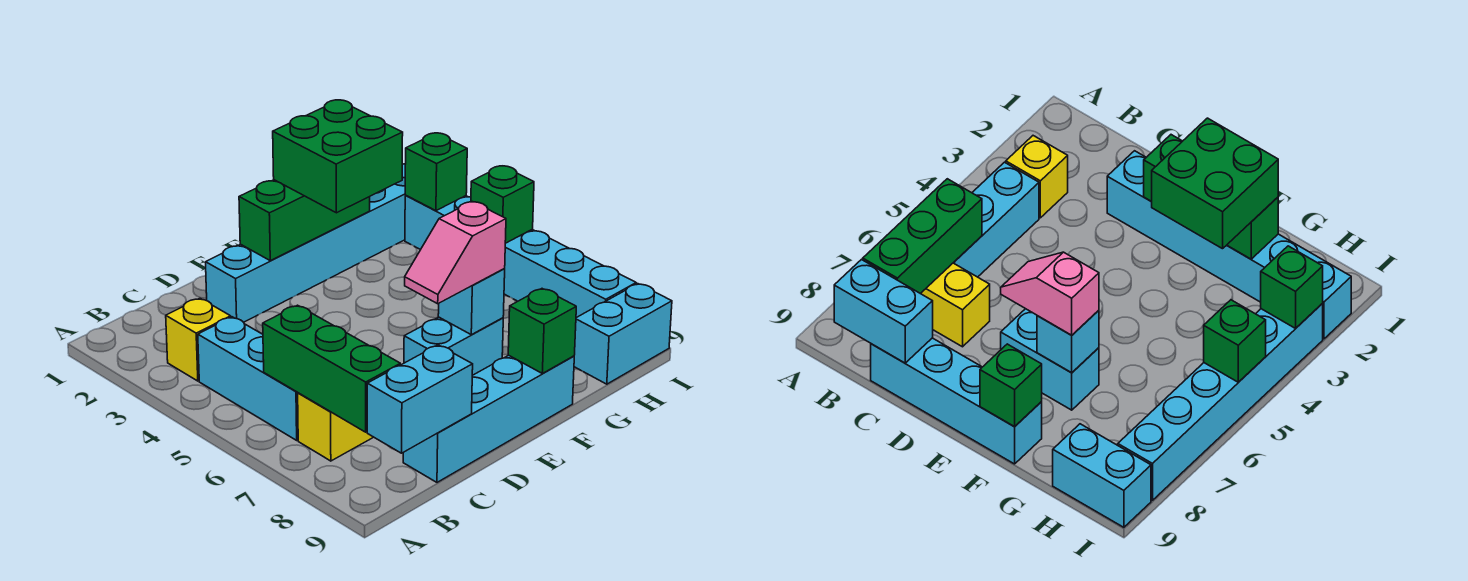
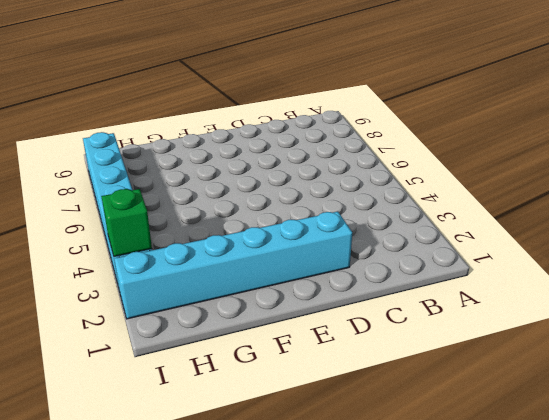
none -> yellow 1x1 brick [166,298,231,381]
none -> cyan 1x3 brick [198,317,298,440]
none -> yellow 1x2 brick [298,393,373,461]

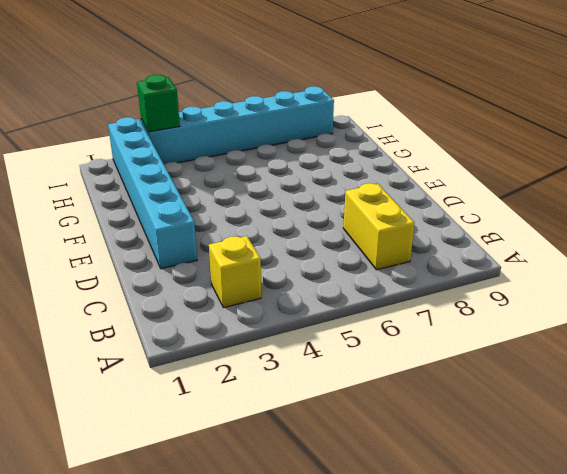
none -> cyan 1x3 brick [198,317,298,440]
none -> cyan 1x4 brick [403,355,574,482]
none -> cyan 1x2 brick [404,317,503,375]

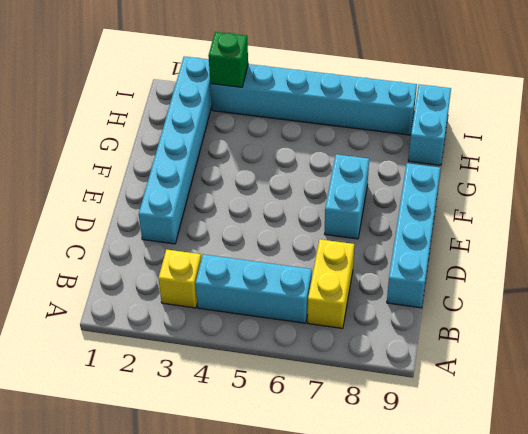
none -> green 1x3 brick [263,305,400,432]
none -> cyan 1x2 brick [367,345,473,453]
none -> green 1x3 brick [239,180,370,261]

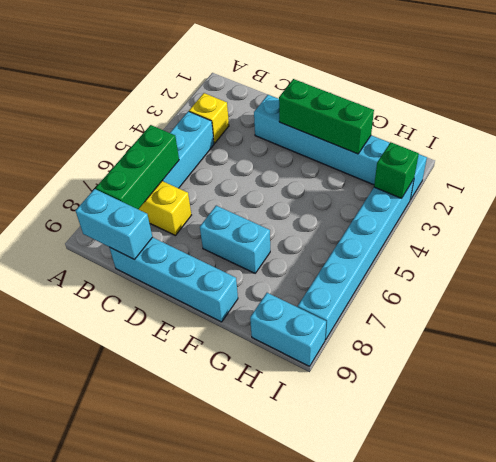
none -> cyan 1x1 brick [438,269,505,335]
none -> green 1x1 brick [508,289,576,373]
none -> green 1x1 brick [471,166,534,243]

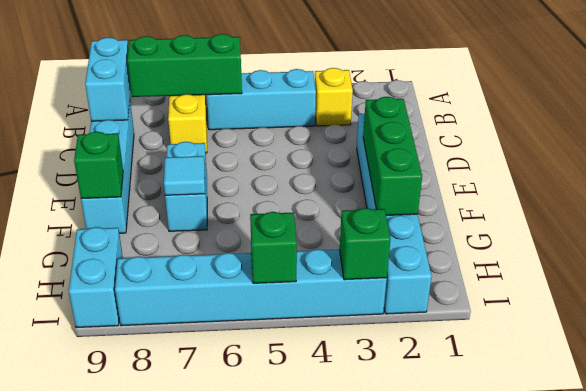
cyan 1x1 tile [164,156,205,195] -> cyan 1x1 brick [438,269,505,335]
none -> pink 1x2 slope [405,202,506,304]
none -> green 2x2 brick [273,100,403,213]

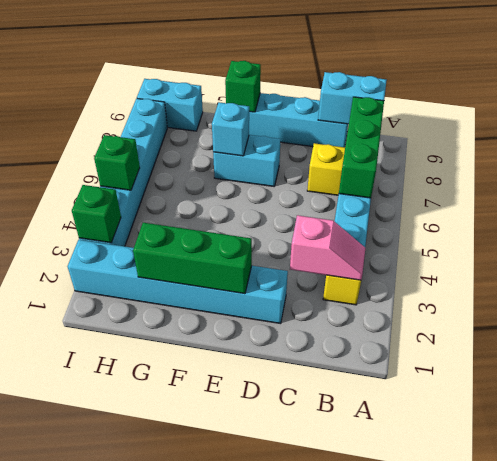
pink 1x2 slope [290,215,365,280] -> pink 1x2 slope moved to [405,202,506,304]
none -> green 2x2 brick [273,100,403,213]

